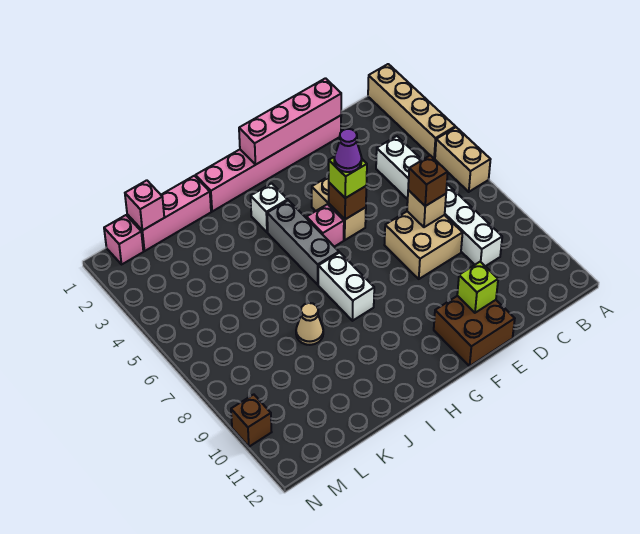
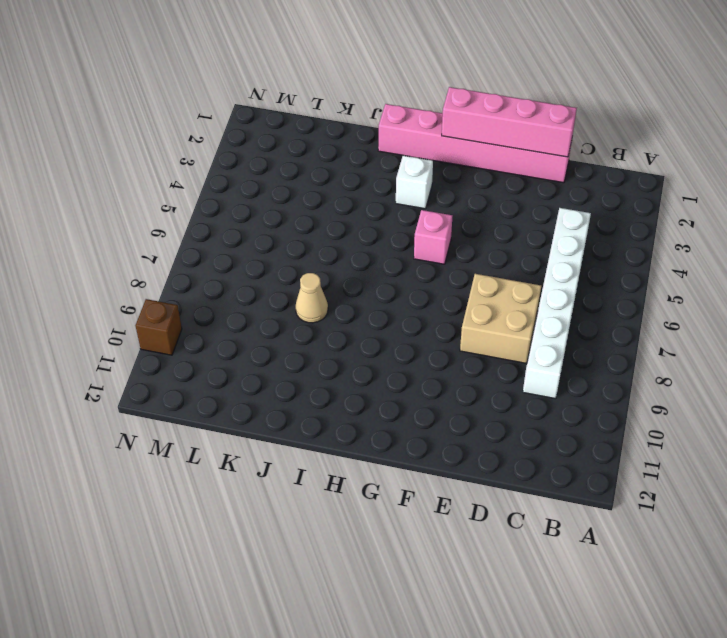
none -> tan 1x4 brick [368,64,455,159]
none -> tan 1x2 brick [435,127,491,192]
none -> brown 2x2 brick [434,296,515,366]

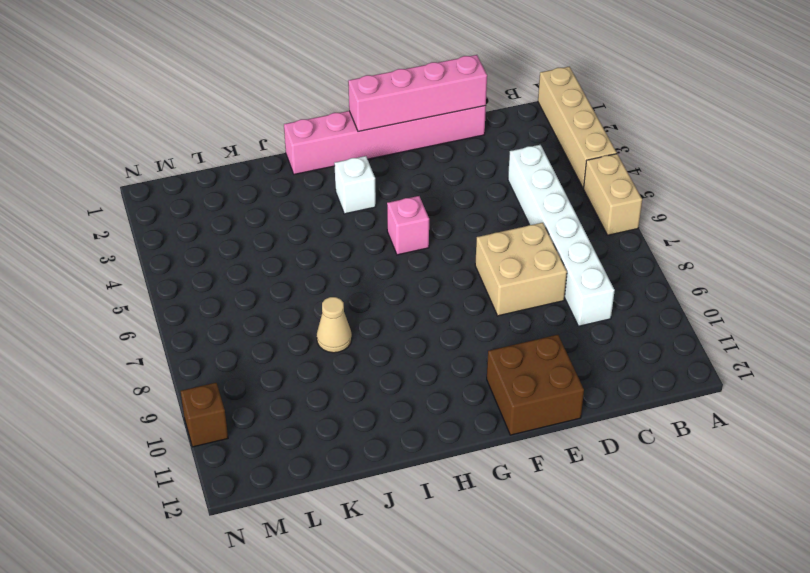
none -> tan 1x2 brick [312,176,366,240]
none -> grey 1x3 brick [267,200,339,285]
none -> white 1x2 brick [318,253,374,321]

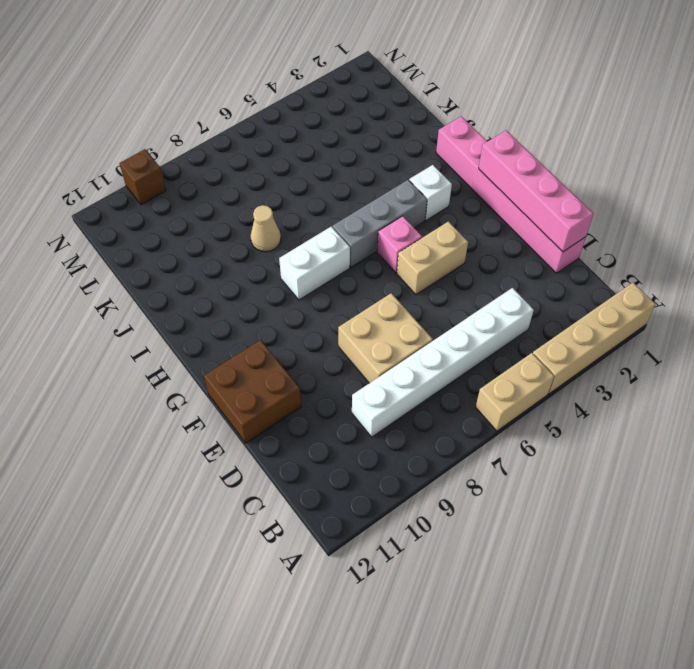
none -> pink 1x3 brick [127,176,211,251]
none -> pink 1x1 brick [104,215,143,264]
none -> tan 1x1 brick [407,190,446,227]

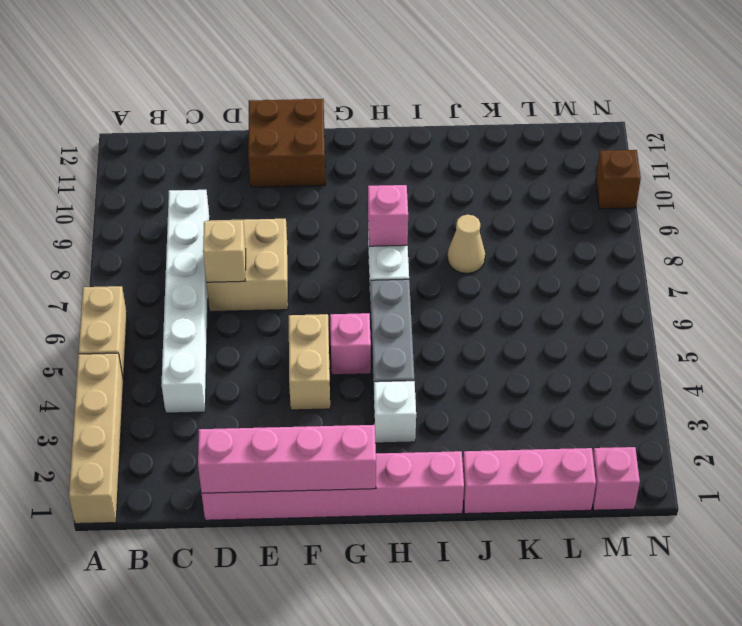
pink 1x1 brick [368,185,408,246] -> pink 1x1 brick moved to [125,180,164,230]
none -> lime 1x1 brick [457,262,498,313]
none -> brown 1x1 brick [329,183,366,219]
none -> brown 1x1 brick [408,155,448,206]

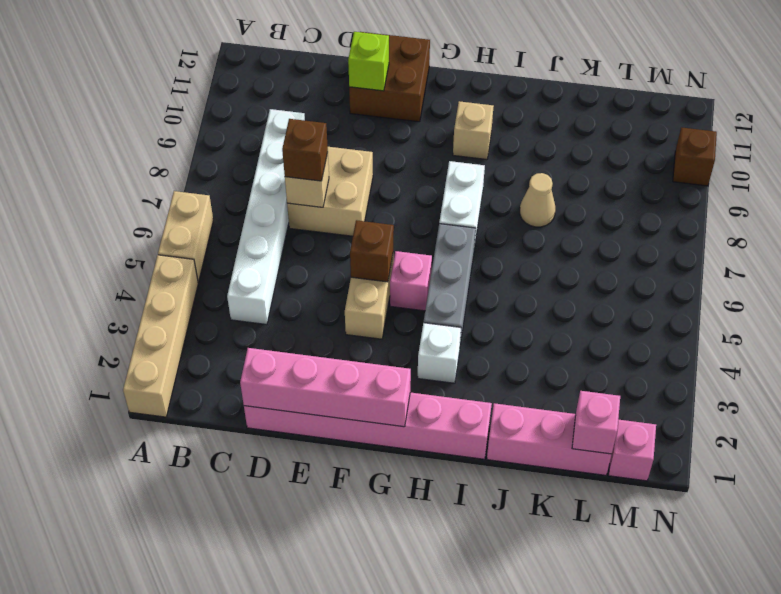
tan 1x1 brick [453,101,494,160] -> none
none -> lime 1x1 brick [329,157,367,198]
none -> purple 1x1 cone [334,129,362,172]

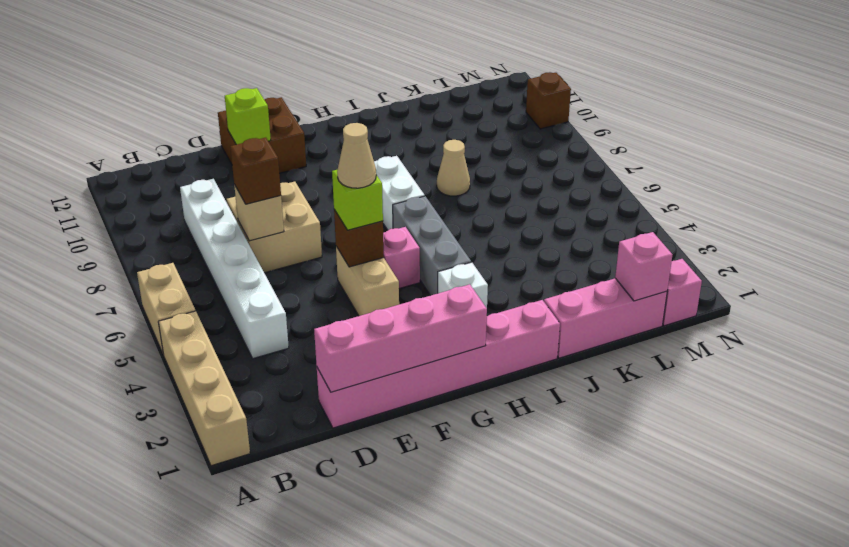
tan 1x1 cone [337,123,376,188] -> purple 1x1 cone [334,129,362,172]

